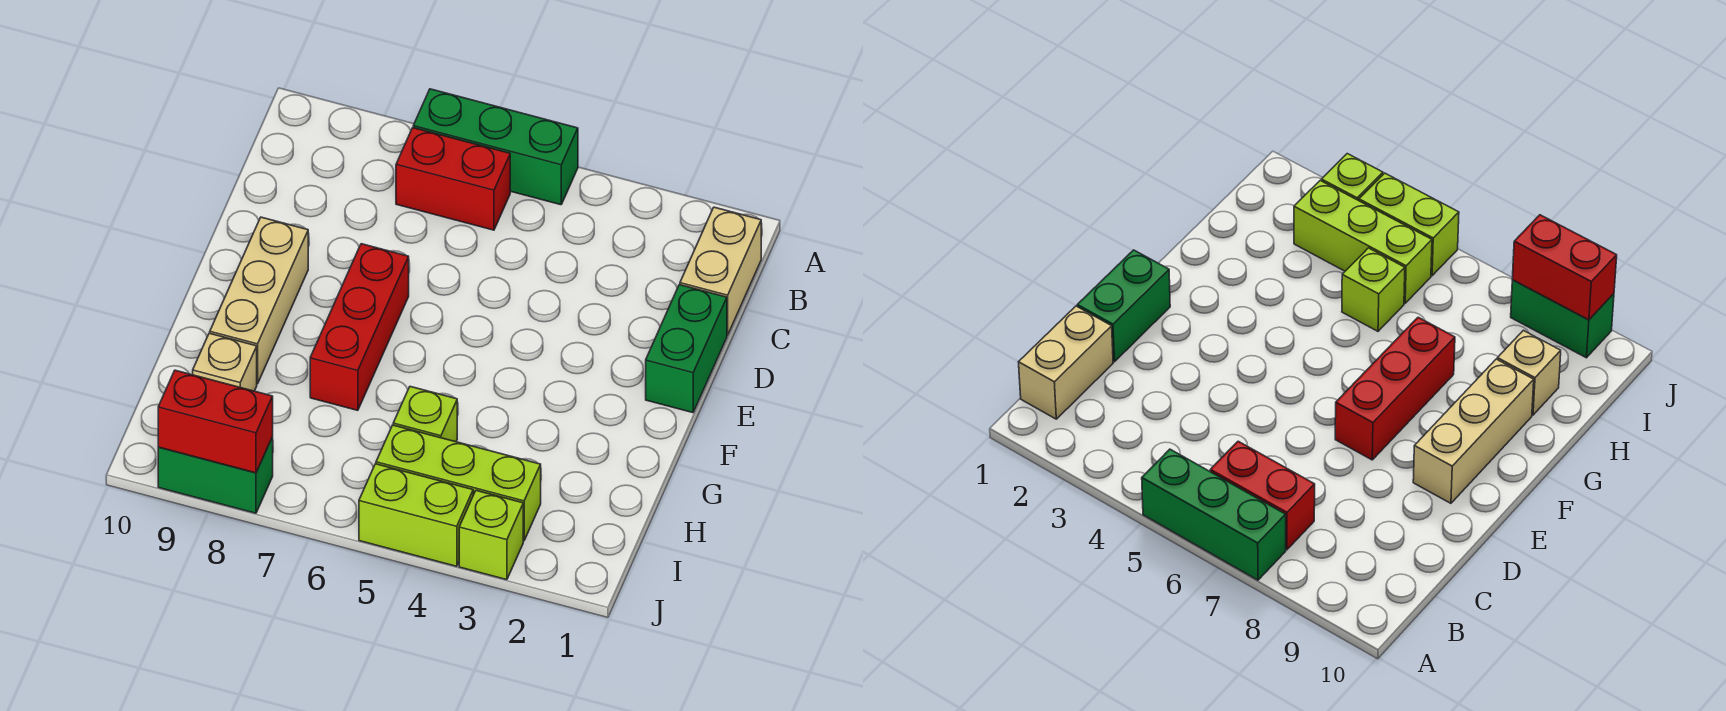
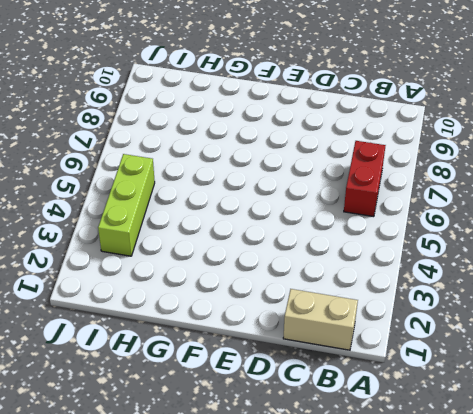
none -> green 1x3 brick [413,89,578,205]
none -> green 1x2 brick [646,285,727,413]
none -> red 1x3 brick [310,244,409,410]

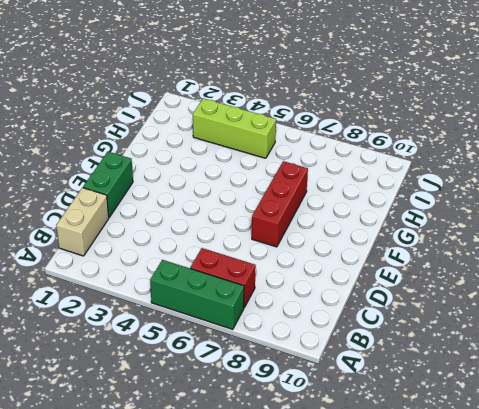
none -> tan 1x3 brick [210,217,308,384]
none -> lime 1x1 brick [393,387,457,442]
none -> tan 1x1 brick [193,333,257,391]

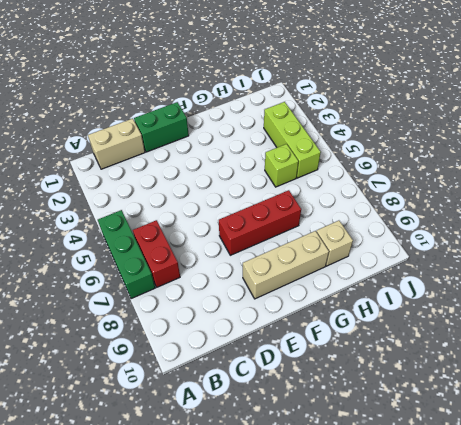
none -> lime 1x1 brick [459,490,523,580]
none -> lime 1x2 brick [359,464,473,566]
none -> green 1x2 brick [158,437,273,513]

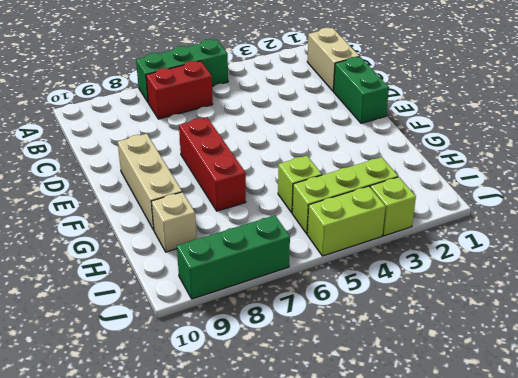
green 1x3 brick [177,215,290,299] -> green 1x2 brick [158,437,273,513]
none -> red 1x2 brick [158,370,273,473]

